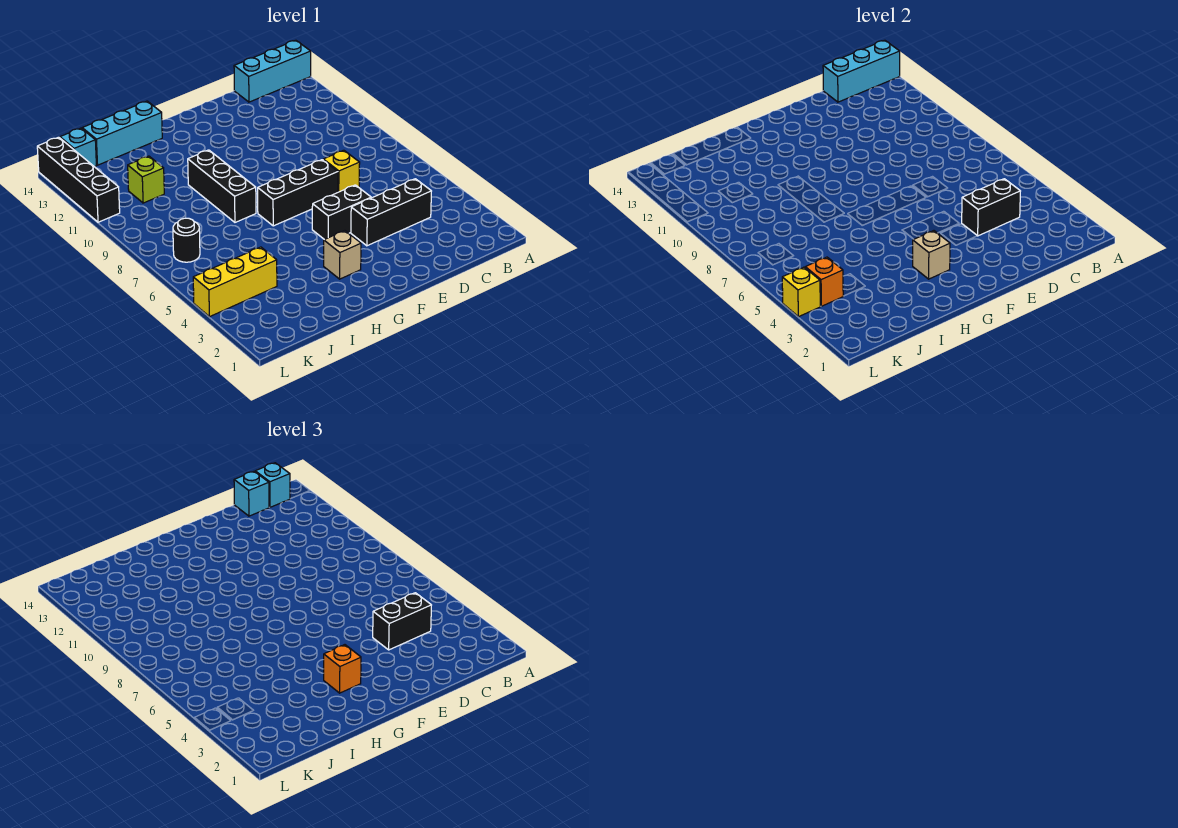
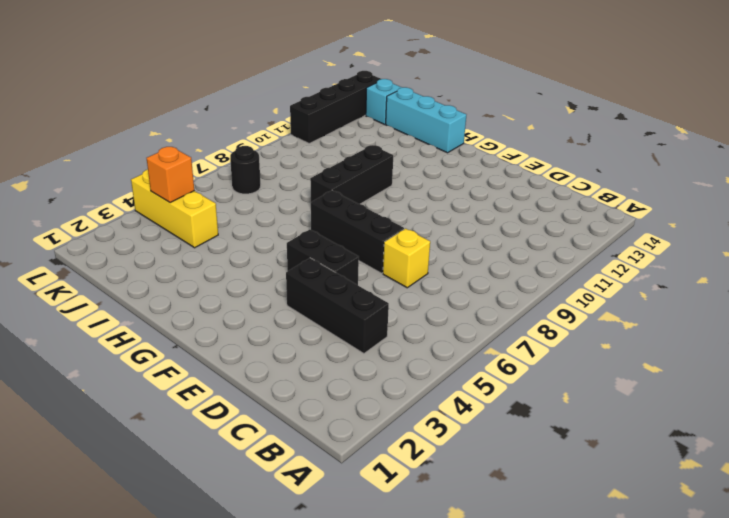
none -> cyan 1x3 brick [234,40,311,102]
none -> tan 1x1 brick [324,231,361,279]
none -> lime 1x1 brick [128,156,164,203]

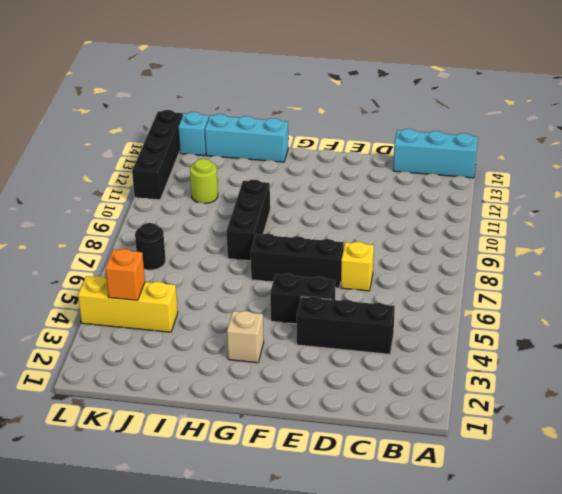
lime 1x1 round brick [190,159,218,204] -> lime 1x1 brick [128,156,164,203]
none -> cyan 1x3 brick [823,40,900,102]
none -> black 1x2 brick [962,179,1020,236]
none -> tan 1x1 brick [913,231,950,279]

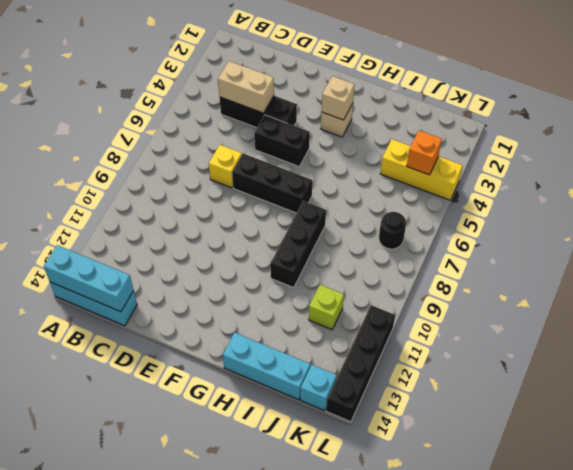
tan 1x2 brick [218,61,274,113] -> black 1x2 brick [962,179,1020,236]
none -> yellow 1x1 brick [782,267,820,317]
none -> cyan 1x1 brick [255,463,290,507]
none -> black 1x2 brick [373,593,431,650]

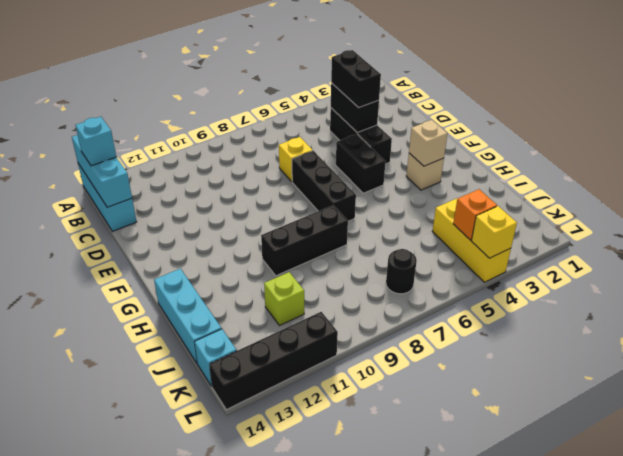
none -> cyan 1x1 brick [234,471,269,516]
none -> orange 1x1 brick [324,645,361,693]

